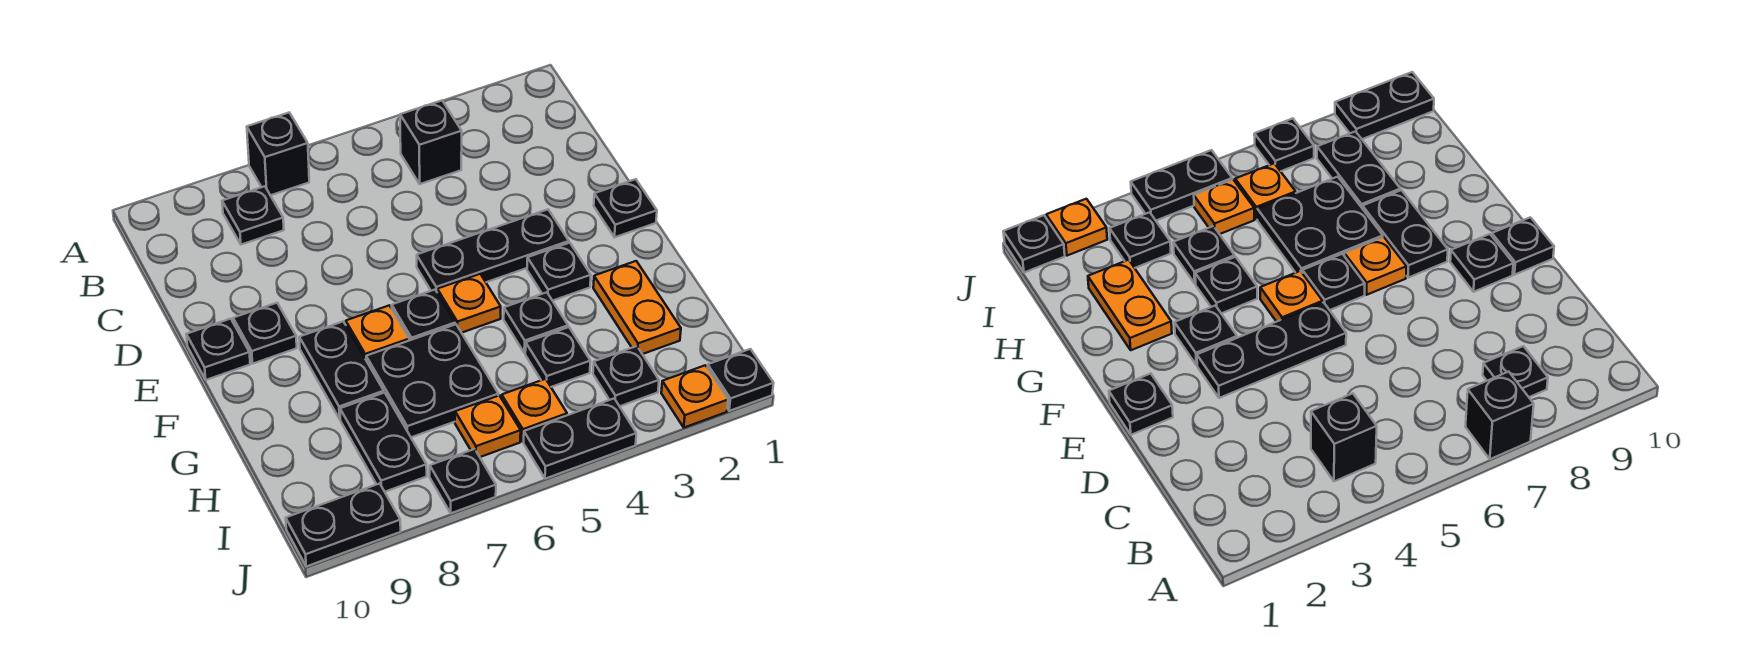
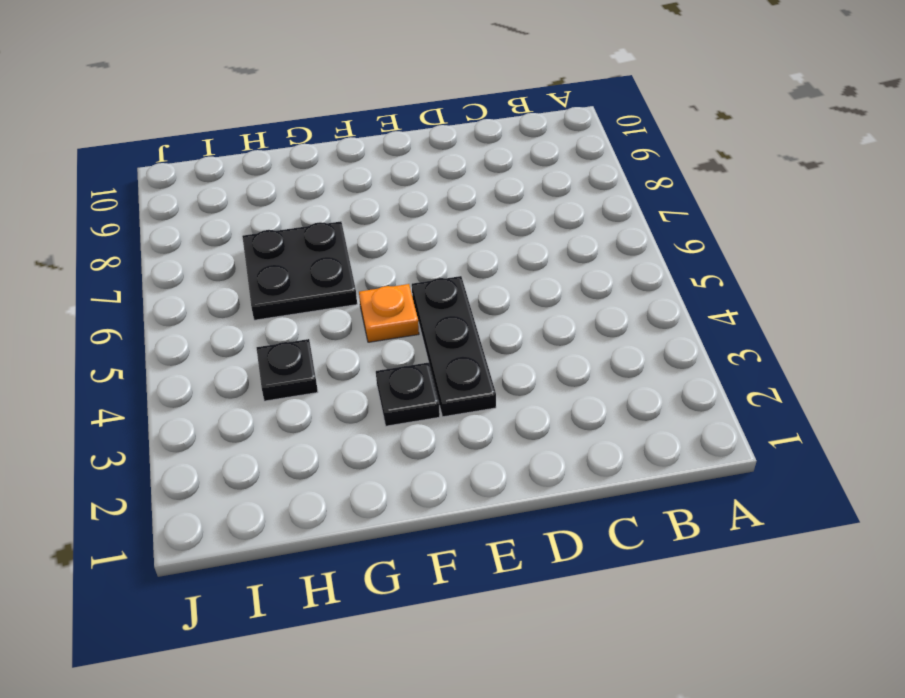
none -> black 1x1 brick [247,113,309,195]
none -> black 1x1 brick [400,101,462,184]
none -> black 1x1 plate [222,186,284,245]

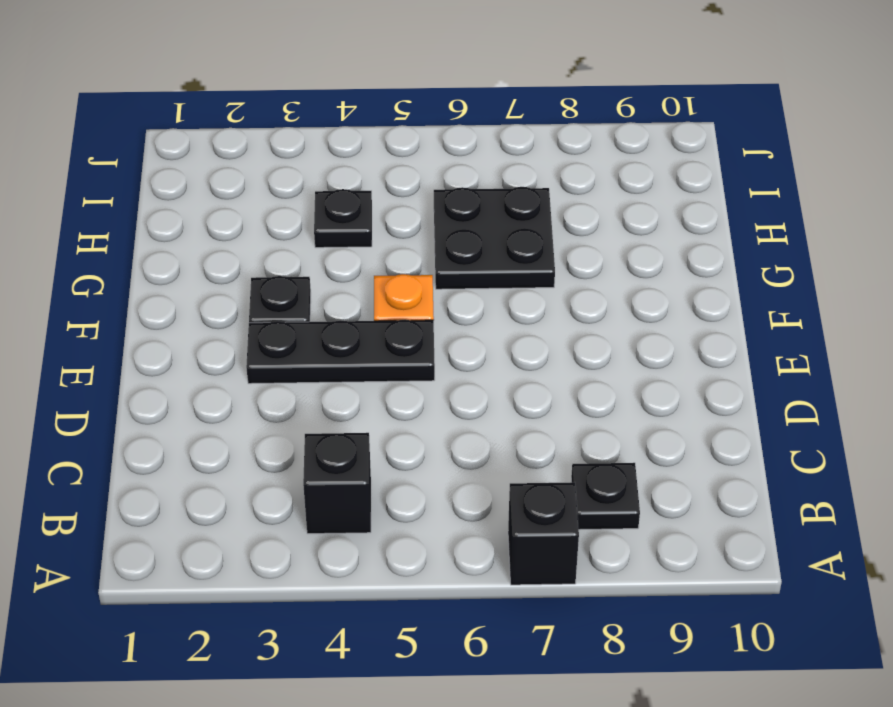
none -> black 1x1 plate [594,179,657,237]
none -> black 1x1 plate [233,303,297,364]
none -> black 1x1 plate [186,319,250,380]

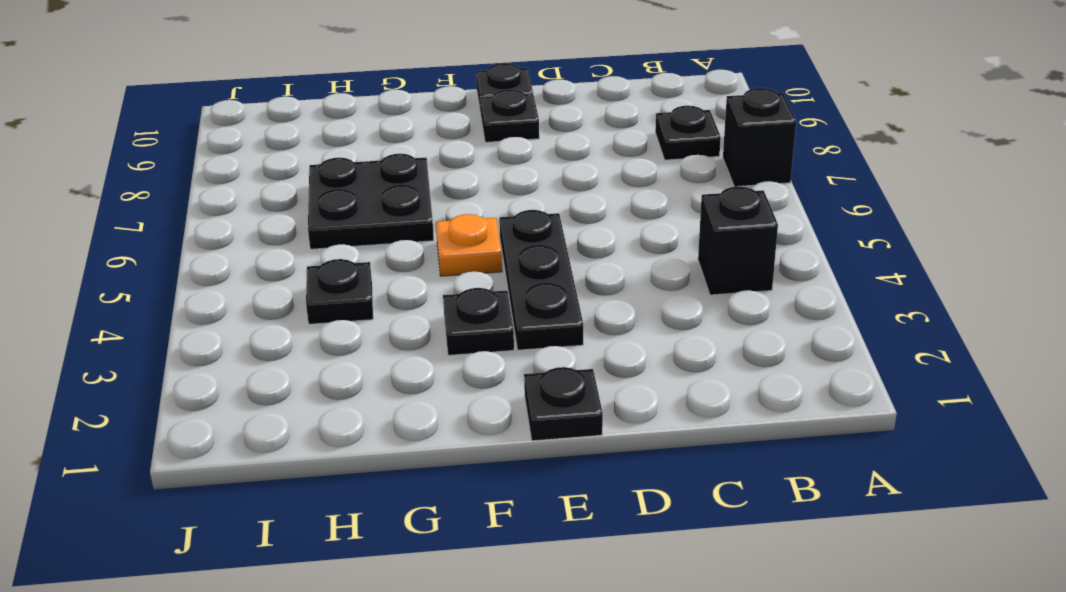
none -> black 1x1 plate [392,290,455,340]
none -> orange 1x1 plate [346,306,409,359]
none -> black 1x2 plate [299,322,384,419]

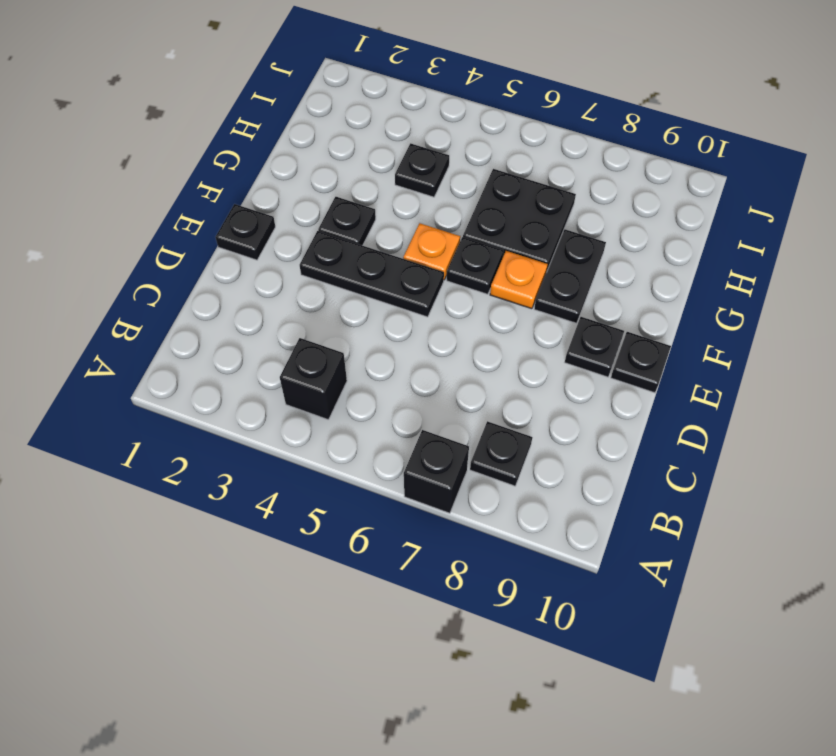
none -> orange 1x2 plate [593,261,681,354]
none -> black 1x1 plate [504,292,568,353]
none -> black 1x2 plate [340,393,427,492]

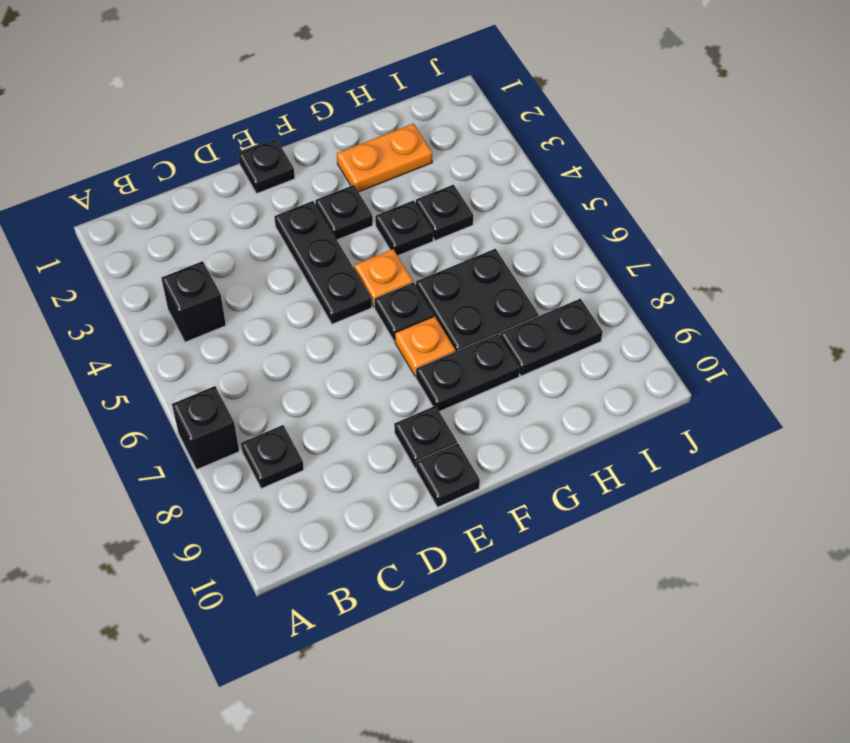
none -> black 1x1 plate [593,346,659,406]
none -> orange 1x1 plate [502,379,567,441]
none -> orange 1x1 plate [455,396,521,457]

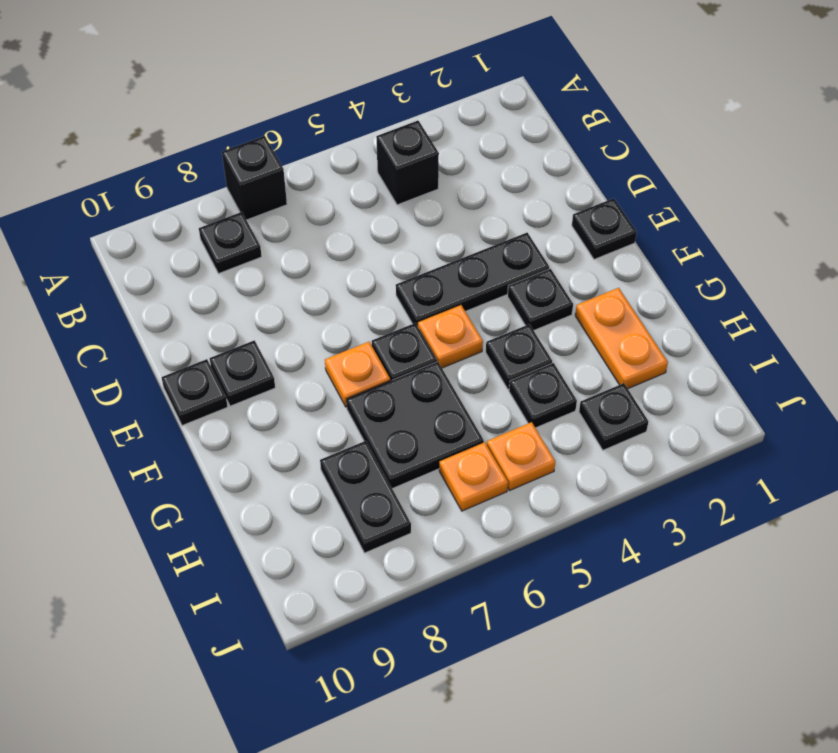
none -> black 1x2 plate [299,322,384,419]
none -> black 1x1 plate [707,349,774,411]
none -> orange 1x1 plate [661,365,728,428]

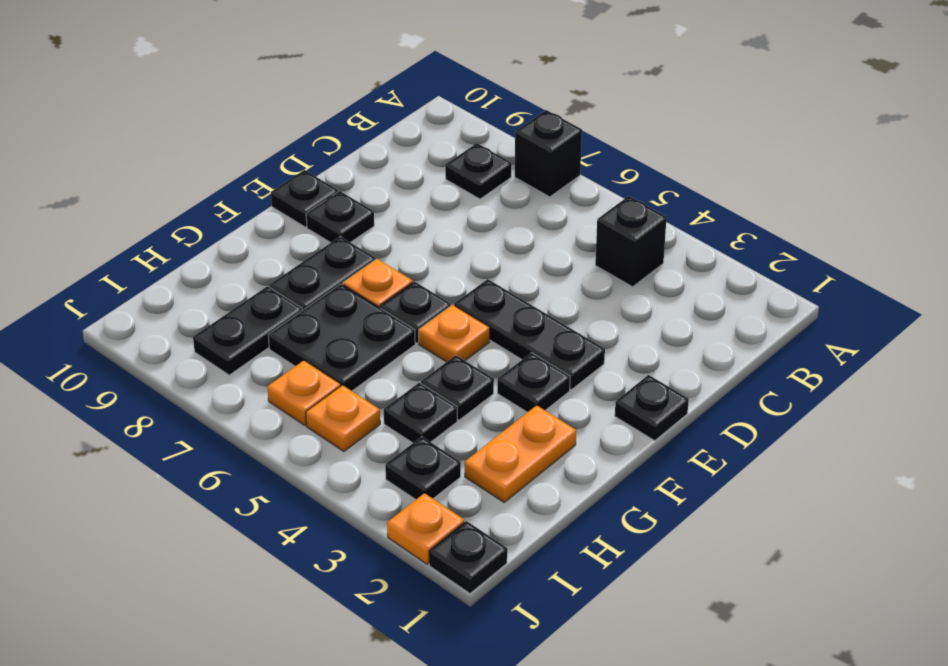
none -> black 1x2 plate [524,399,636,479]
none -> black 1x1 plate [430,449,496,513]
none -> black 1x2 plate [286,483,401,567]

